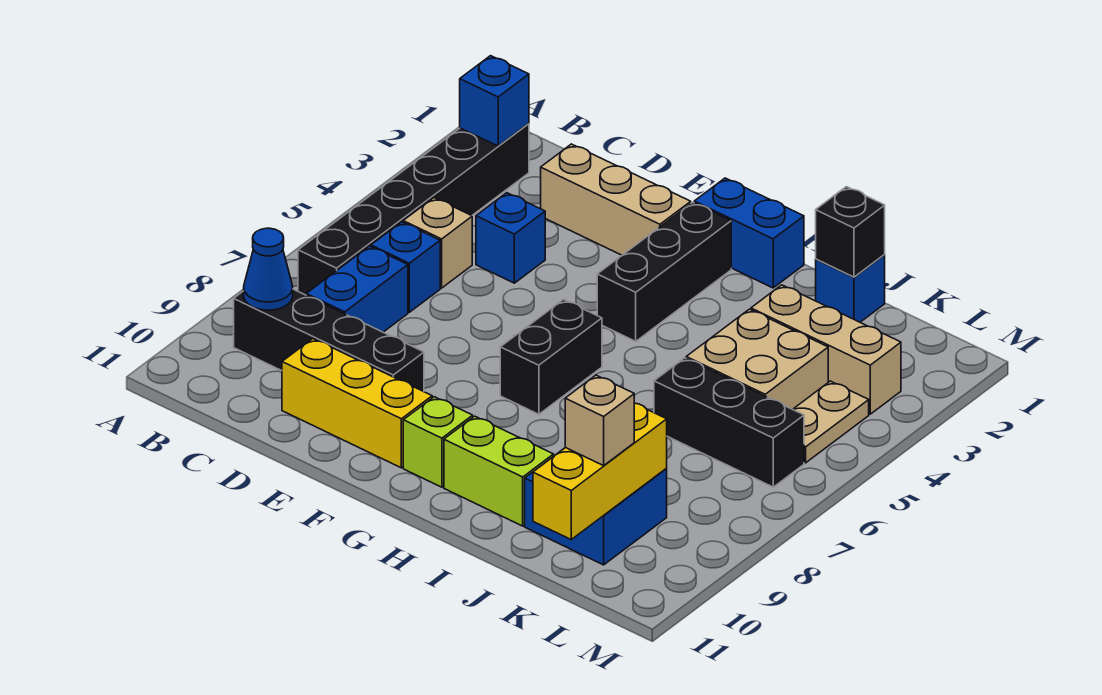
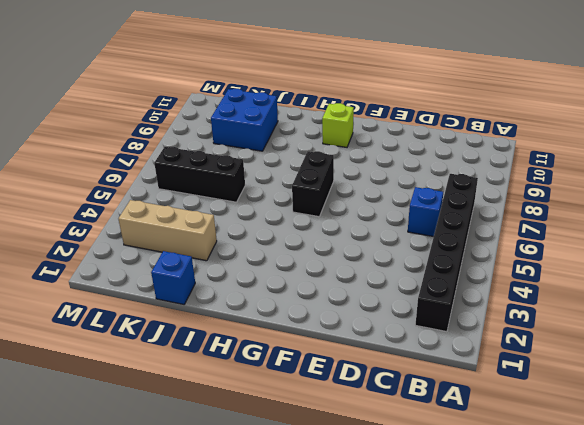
none -> black 1x4 brick [234,289,424,392]
none -> tan 1x1 brick [403,198,472,288]
none -> blue 1x2 brick [306,246,408,332]

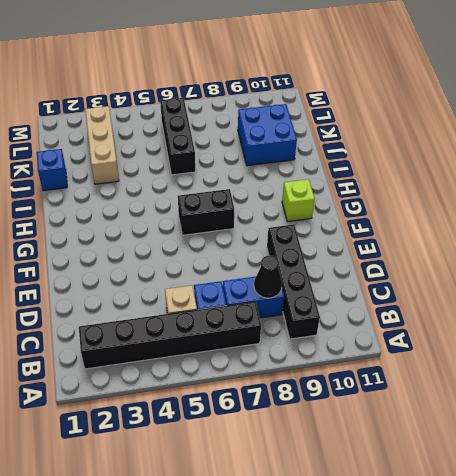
black 1x1 cone [254,256,282,298] -> none
none -> tan 1x3 brick [541,144,691,255]
none -> blue 1x1 brick [476,193,545,283]
none -> yellow 1x3 brick [282,339,432,468]

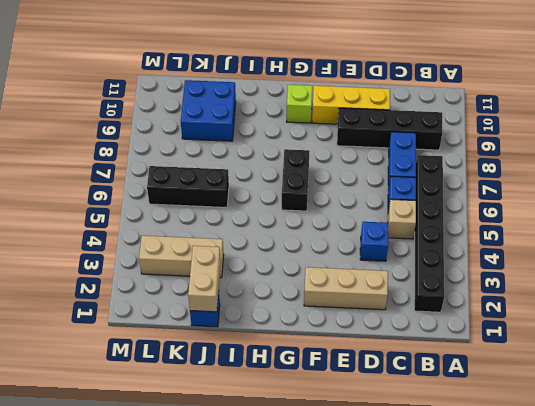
tan 1x2 brick [188,246,221,312] -> black 1x1 brick [816,187,885,277]
none -> blue 1x2 brick [694,178,804,288]
none -> black 1x3 brick [597,202,731,341]
none -> lime 1x2 brick [444,416,554,526]

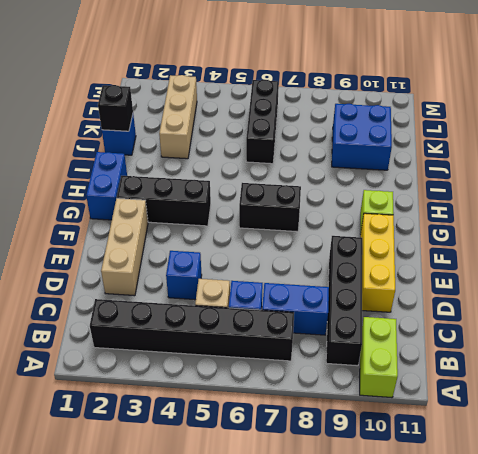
lime 1x2 brick [360,317,398,398] -> lime 1x2 brick moved to [444,416,554,526]
none -> tan 2x2 brick [686,309,828,409]
none -> tan 1x2 plate [793,381,869,463]
none -> blue 1x1 brick [460,56,529,146]

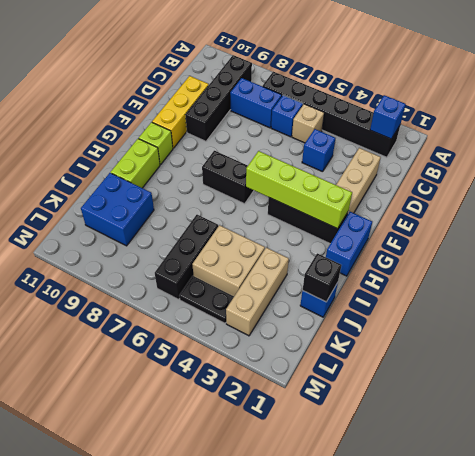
lime 1x4 brick [246,151,352,229] -> none
black 1x2 plate [179,276,234,323] -> tan 1x2 plate [793,381,869,463]
none -> blue 1x1 cone [244,228,293,310]
none -> yellow 1x3 brick [533,403,667,539]
none -> tan 1x1 brick [565,375,634,466]

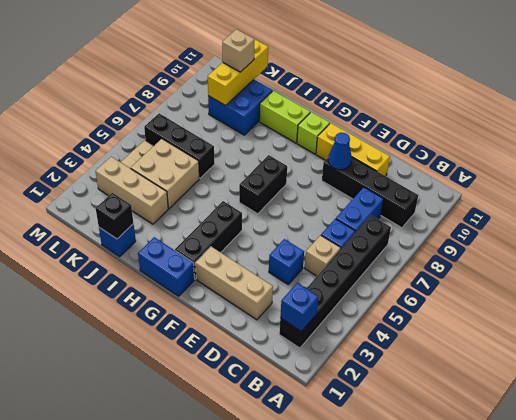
blue 1x1 cone [328,133,352,170] -> blue 1x1 cone moved to [244,228,293,310]

